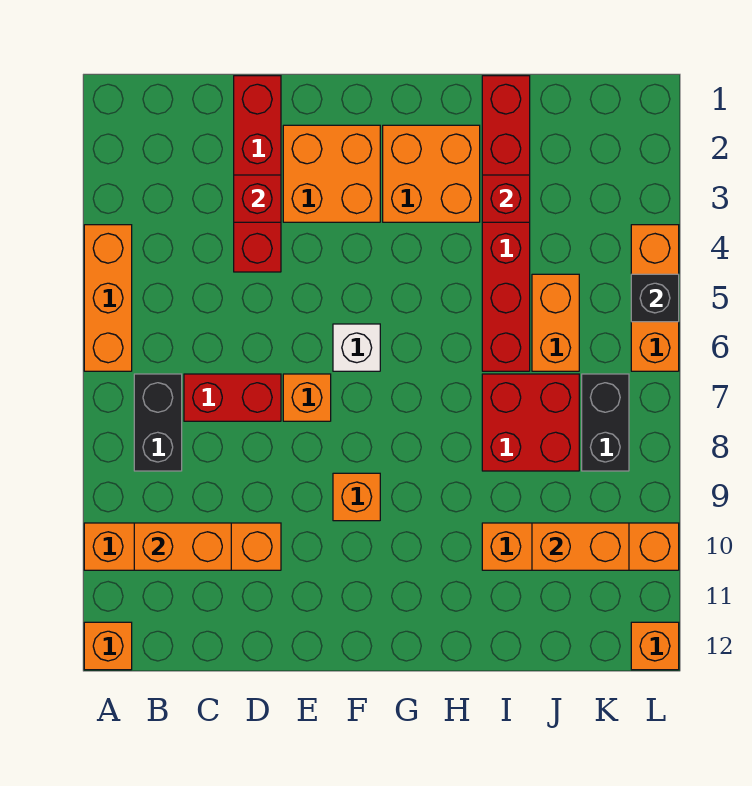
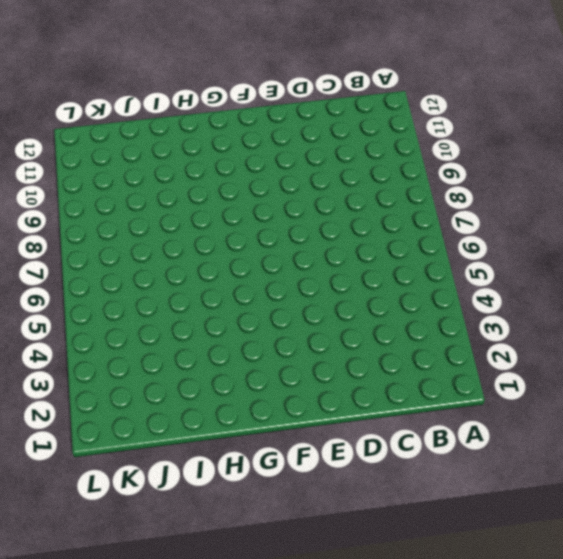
none -> orange 1x3 brick [84,225,132,371]
none -> orange 1x4 brick [84,523,281,570]
none -> orange 1x1 brick [84,622,132,670]

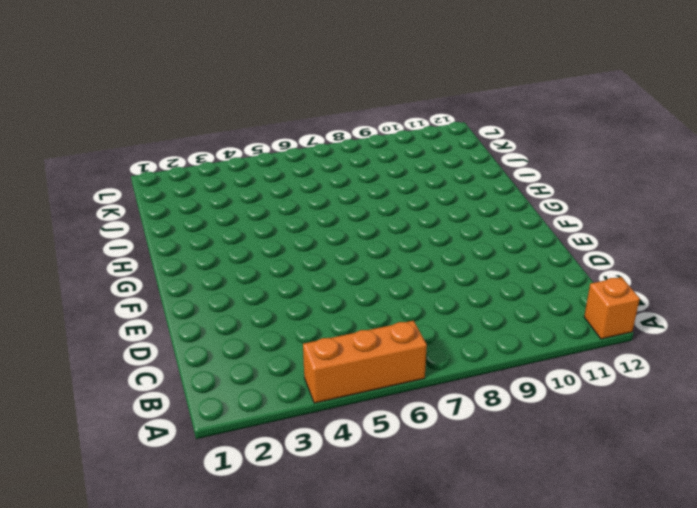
none -> orange 1x4 brick [84,523,281,570]
none -> black 1x2 brick [134,374,182,471]
none -> red 1x2 brick [184,374,281,421]

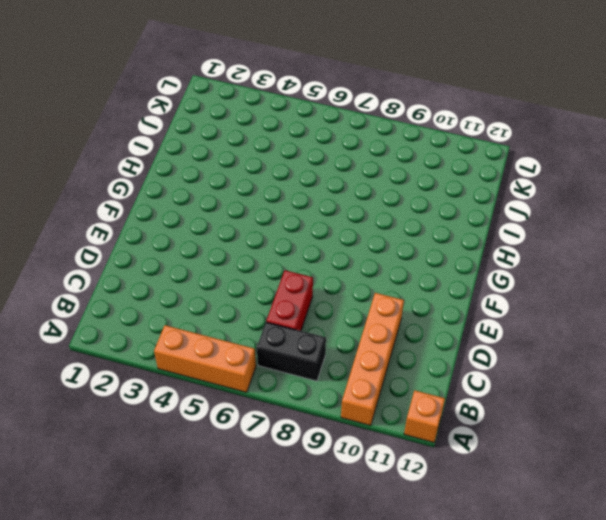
none -> red 1x4 brick [234,76,281,272]
none -> orange 2x2 brick [283,125,380,222]
none -> orange 1x1 brick [283,374,331,421]

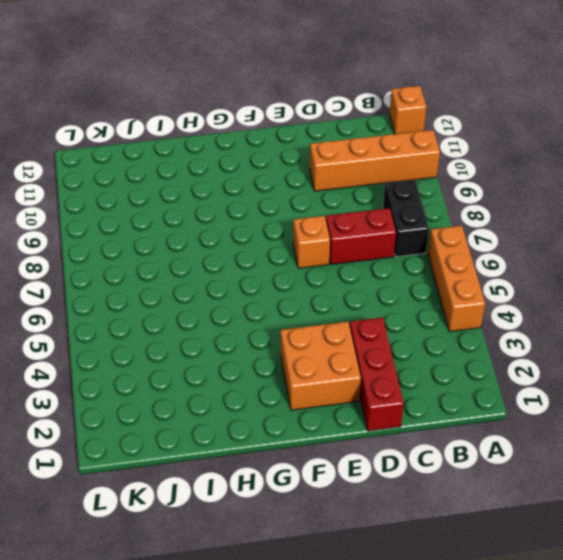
red 1x3 brick [350,317,404,431] -> red 1x4 brick [234,76,281,272]
none -> white 1x1 brick [333,324,380,371]
none -> orange 1x1 brick [333,473,380,521]
none -> orange 2x2 brick [383,125,480,222]

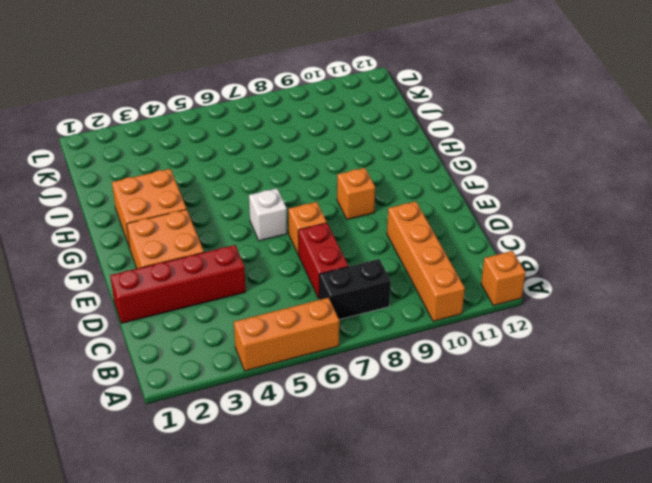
none -> red 1x6 brick [482,76,530,371]
none -> red 2x2 brick [482,374,579,471]
none -> orange 1x4 brick [482,523,679,570]

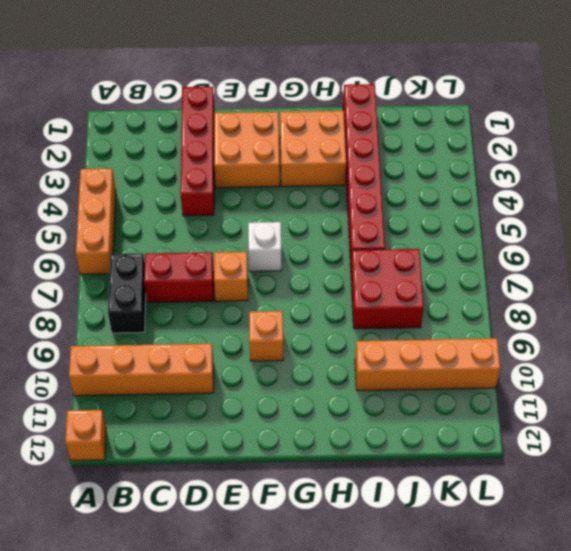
none -> orange 1x2 brick [532,274,579,371]
none -> black 1x2 brick [582,374,629,471]
none -> orange 1x3 brick [631,225,679,371]

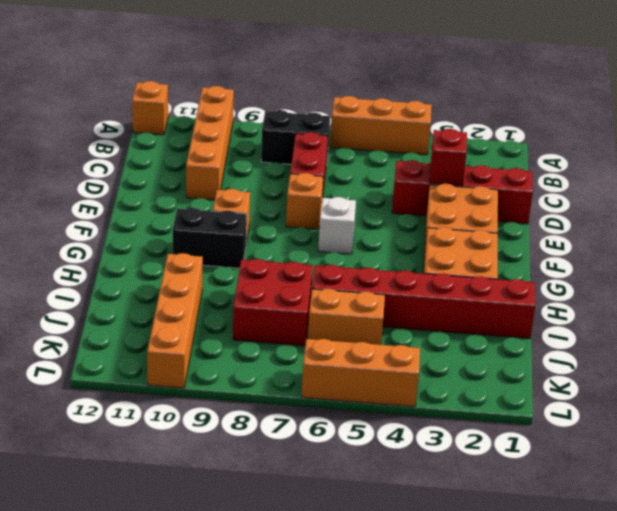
black 1x2 brick [173,208,247,268] -> black 1x2 brick moved to [582,374,629,471]
none -> orange 1x1 brick [631,622,679,670]
none -> orange 1x2 brick [134,523,231,570]
none -> red 1x1 brick [482,175,530,222]

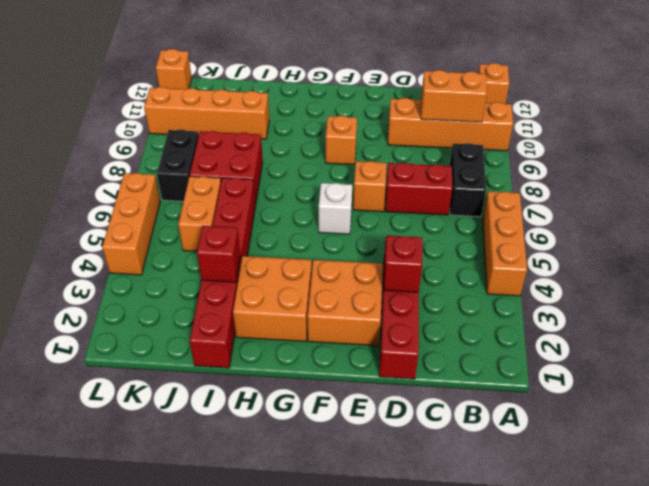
none -> orange 1x2 brick [532,523,629,570]
none -> black 1x1 brick [631,274,679,322]

